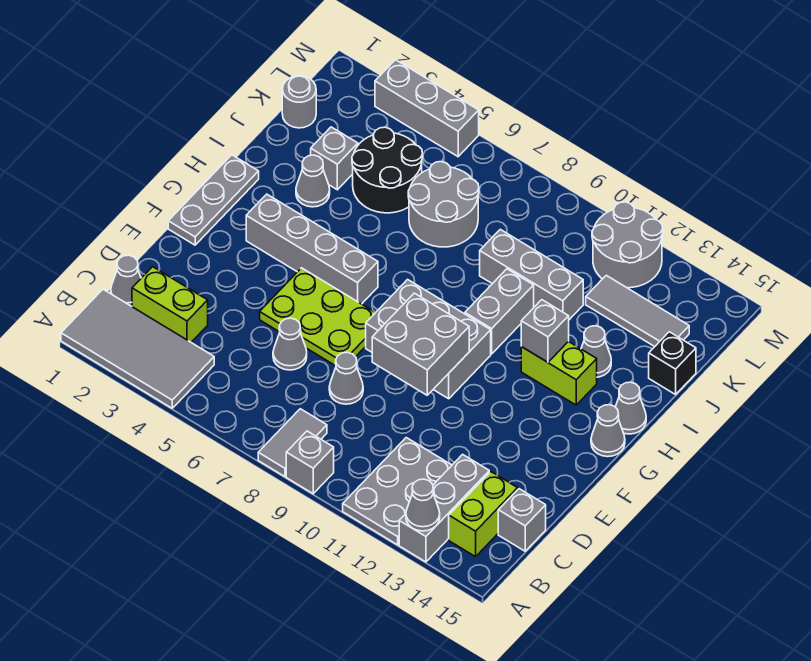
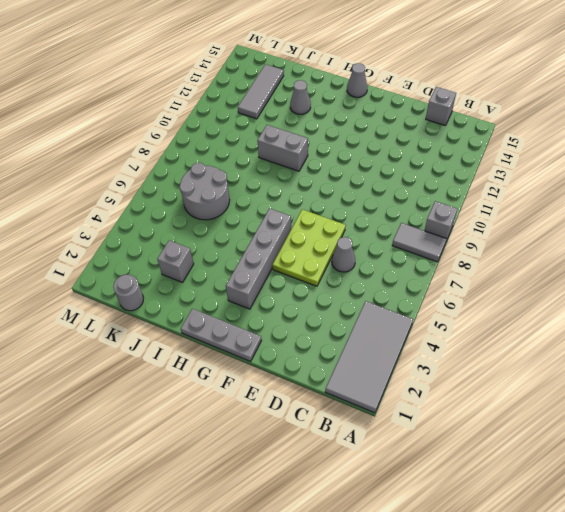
none -> grey 2x3 plate [343,438,452,545]
none -> grey 1x3 brick [399,454,489,562]
none -> lime 1x2 brick [449,472,518,557]
none -> grey 1x1 cone [111,255,141,306]

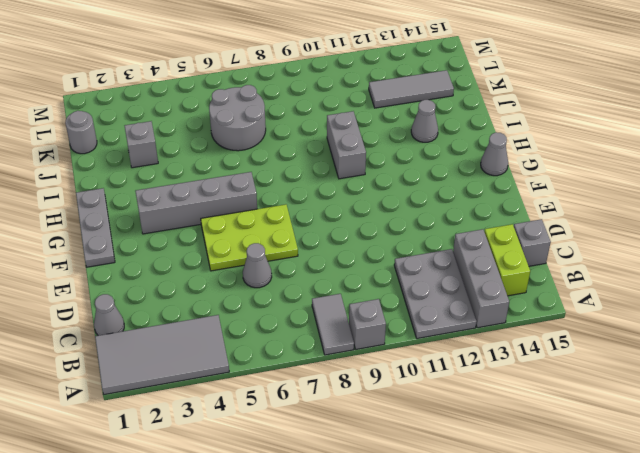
none -> lime 1x2 brick [132,267,208,342]
none -> grey 1x1 cone [329,352,363,404]
none -> grey 2x3 brick [366,280,491,399]
none -> lime 1x2 brick [521,341,597,405]

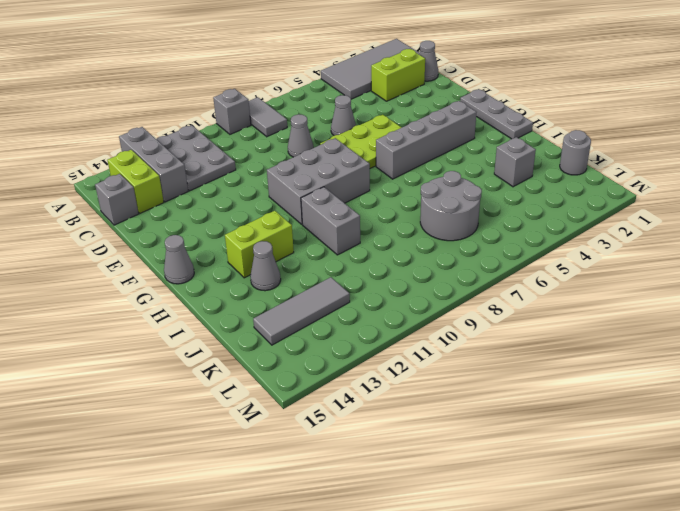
none -> grey 1x1 cone [616,382,646,434]
none -> grey 1x1 cone [296,155,330,207]
none -> black 2x2 round brick [352,127,423,213]
none -> grey 1x3 brick [480,229,583,320]

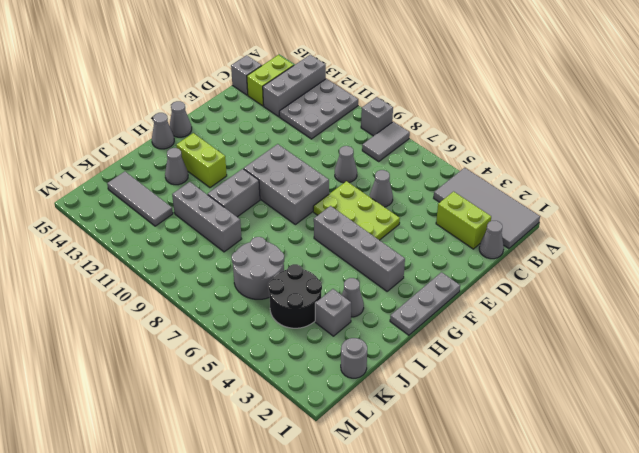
none -> black 1x1 brick [649,332,696,394]
none -> grey 2x2 round brick [592,202,663,288]
none -> grey 1x3 brick [375,60,479,157]
none -> grey 1x1 cone [406,479,440,531]

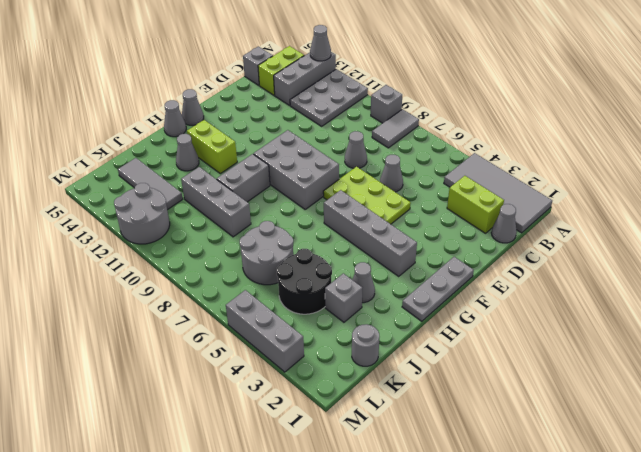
none -> black 1x1 brick [649,332,696,394]
none -> grey 2x2 brick [372,293,469,395]
none -> grey 1x1 brick [521,300,569,362]

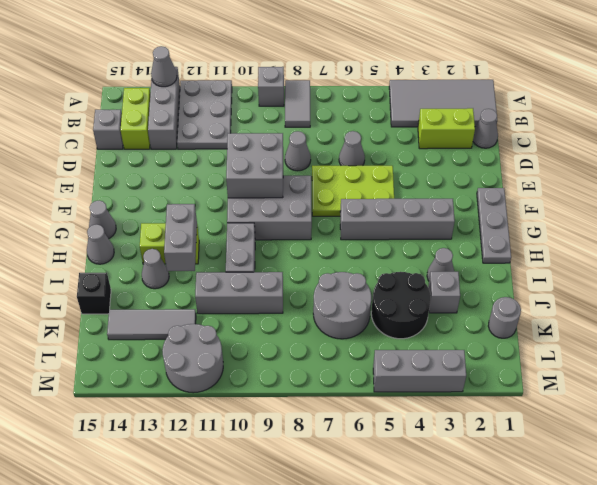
grey 1x2 brick [164,204,197,271] -> grey 1x1 brick [521,300,569,362]

